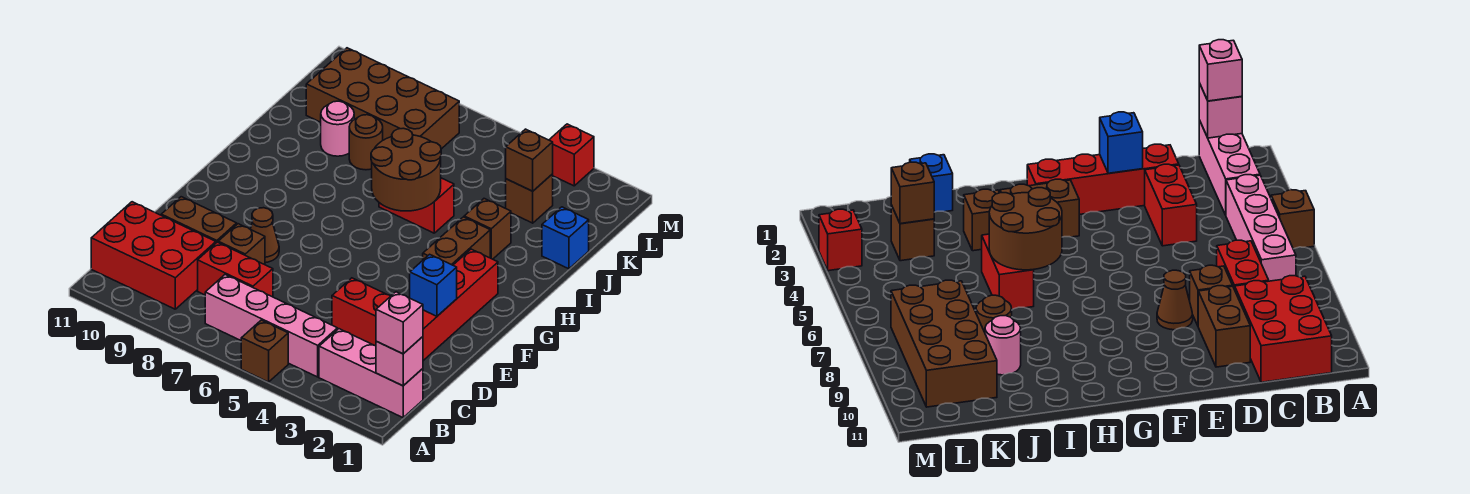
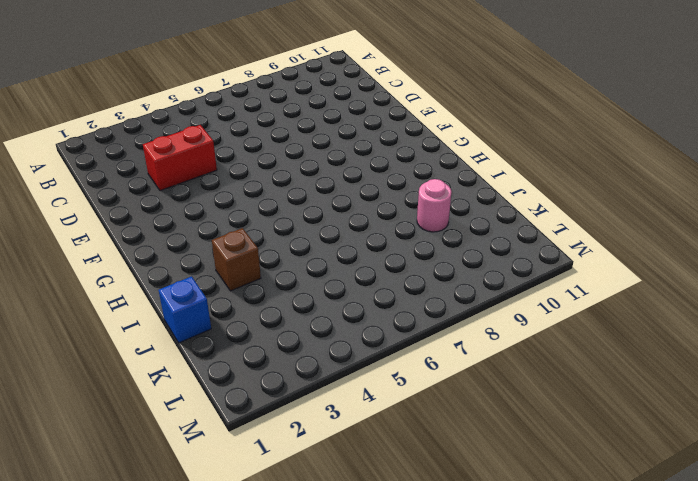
none -> brown 1x1 brick [241,320,288,382]
none -> pink 1x3 brick [319,329,423,418]
none -> pink 1x4 brick [205,275,338,377]

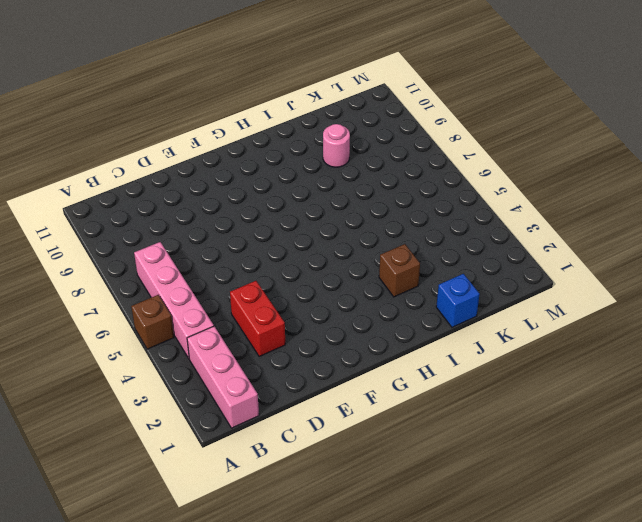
none -> red 2x3 brick [91,202,216,309]
none -> red 1x2 brick [198,242,273,297]
none -> red 1x4 brick [423,249,498,361]

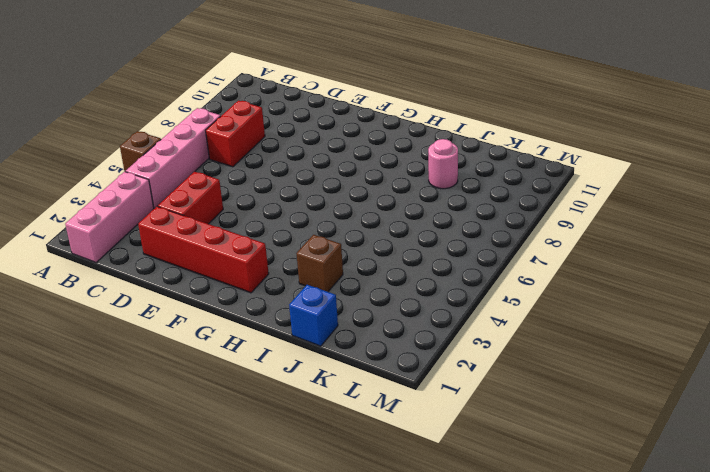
none -> red 2x3 brick [91,202,216,309]
none -> brown 1x1 brick [218,224,265,265]
none -> brown 1x2 brick [161,197,237,243]

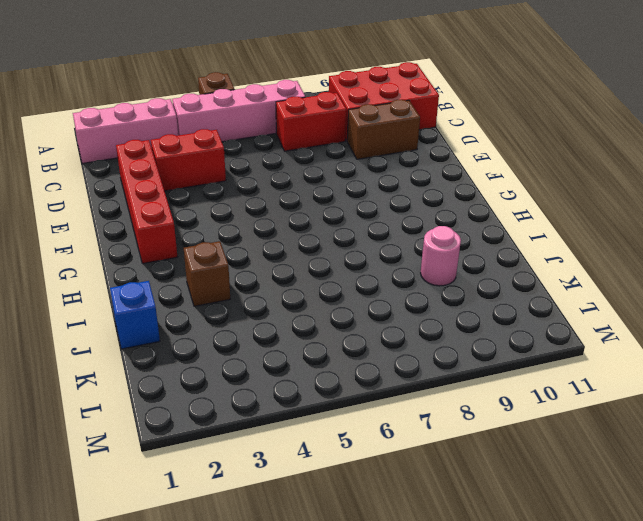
none -> brown 1x1 brick [218,224,265,265]
none -> brown 1x1 cone [250,208,279,263]
none -> brown 1x2 brick [423,217,490,265]

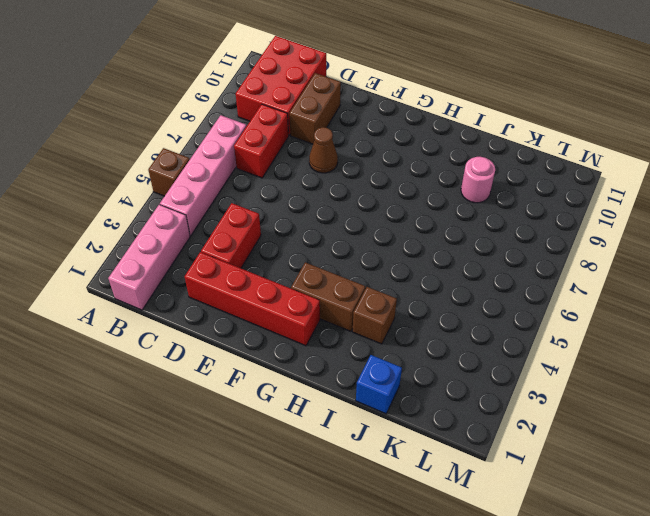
none -> brown 1x1 brick [218,224,265,265]
none -> red 1x2 brick [379,178,454,233]
none -> brown 1x1 round brick [349,115,383,170]

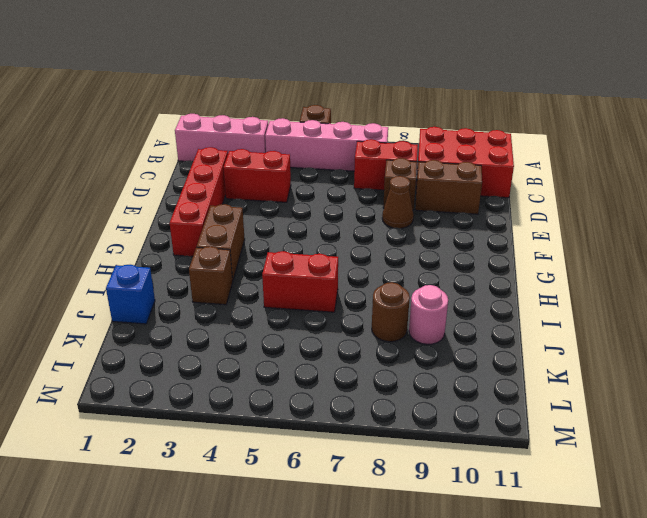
none -> brown 1x1 brick [506,174,553,223]
none -> brown 2x4 brick [306,48,459,149]
none -> red 1x1 brick [549,124,594,186]

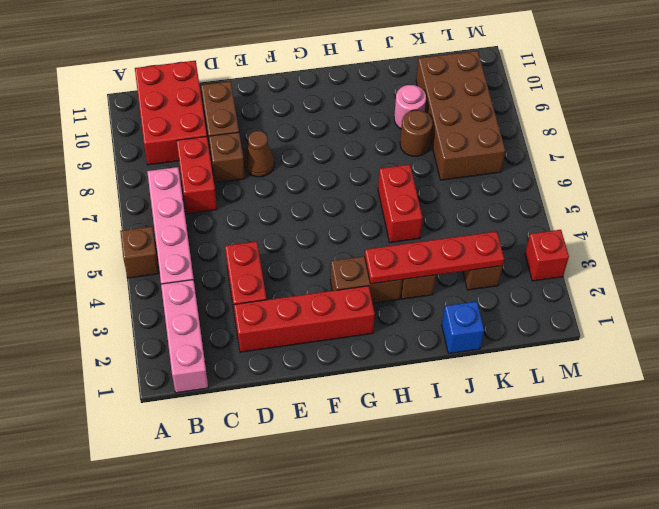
red 1x4 plate [365,231,504,284] -> brown 1x1 brick [506,129,553,191]
none -> pink 1x1 brick [376,337,423,386]
none -> blue 1x1 brick [410,254,457,316]
none -> brown 2x2 round brick [371,128,441,211]

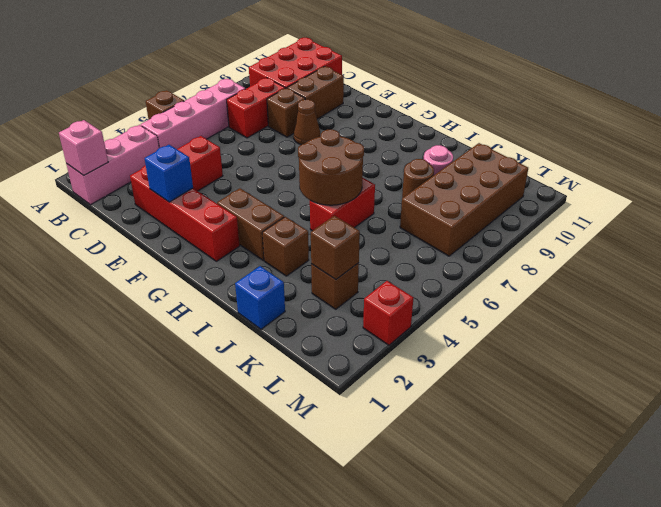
none -> pink 1x1 brick [376,292,423,354]

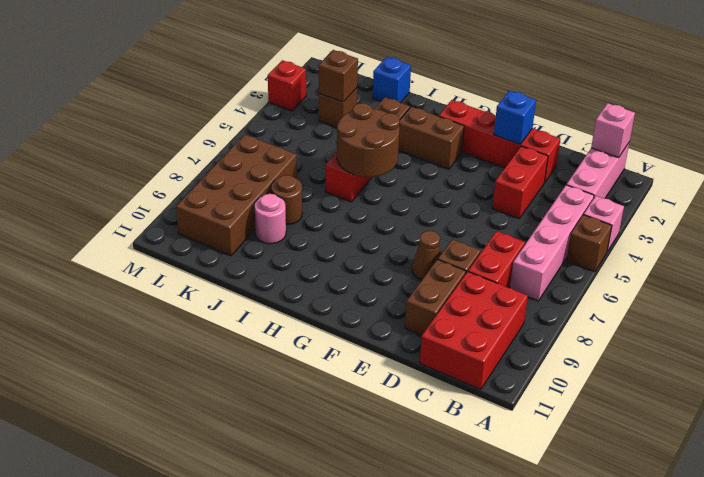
pink 1x1 brick [584,196,624,252] -> pink 1x1 brick moved to [376,292,423,354]

